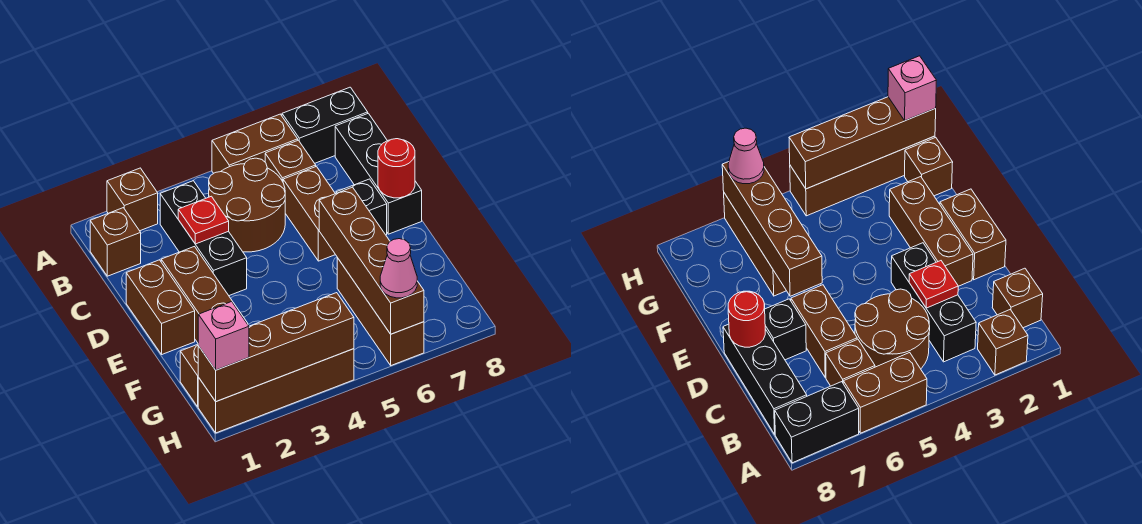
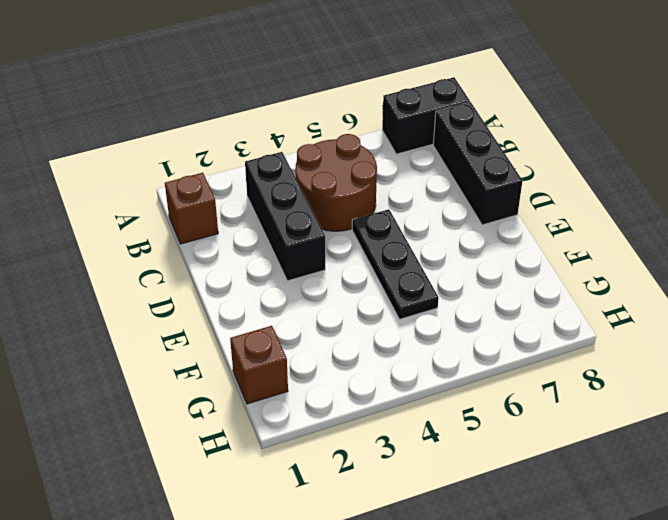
black 1x3 plate [352,209,439,319] -> none
none -> brown 1x1 brick [107,168,158,231]
none -> brown 1x2 brick [212,114,298,173]
none -> brown 1x1 brick [265,140,316,182]

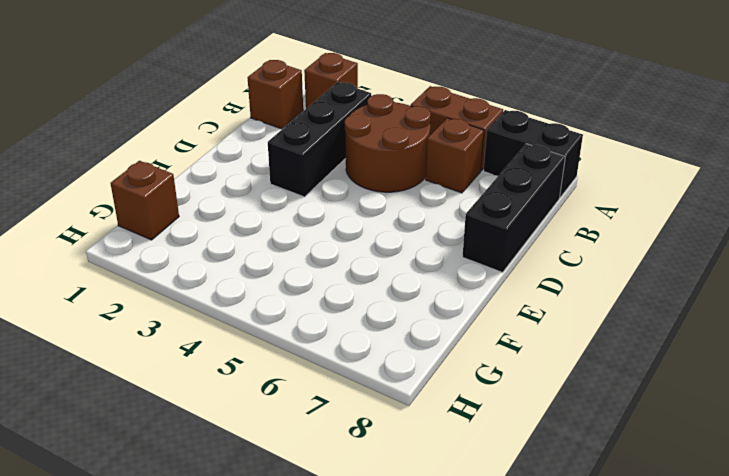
none -> brown 1x2 brick [283,166,335,261]
none -> brown 1x2 brick [126,260,195,354]
none -> brown 1x3 brick [161,247,248,343]

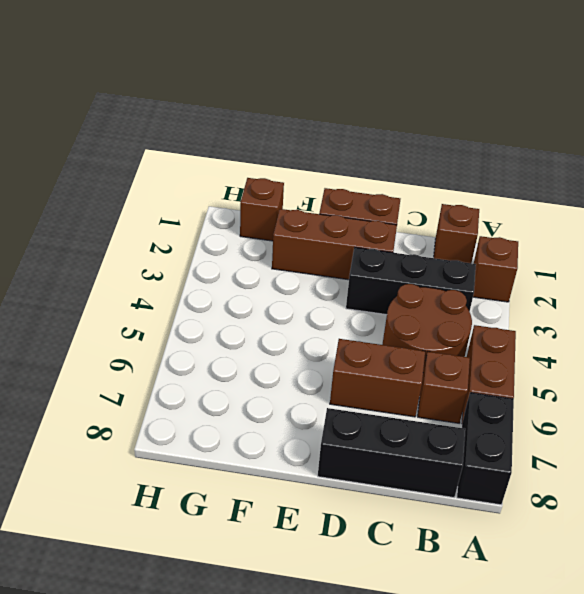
none -> black 1x1 brick [336,179,387,235]
none -> brown 1x3 brick [337,258,424,365]
none -> brown 1x4 brick [198,349,354,433]

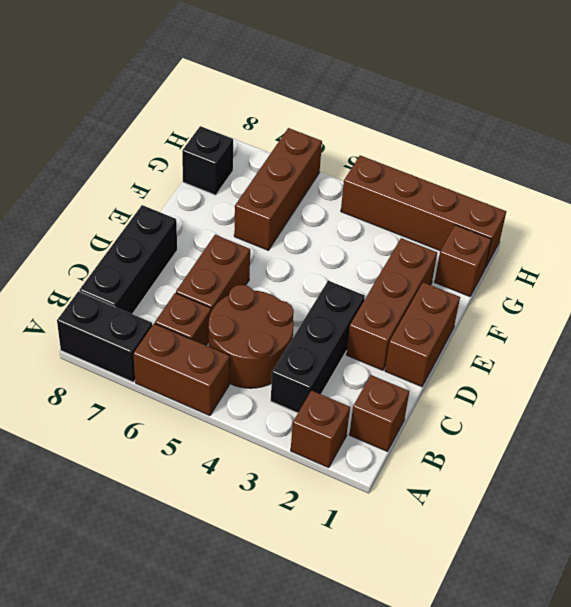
black 1x1 brick [182,126,233,195] -> black 1x1 brick moved to [336,179,387,235]
none -> red 1x1 plate [178,196,229,244]
none -> red 1x1 round brick [378,139,415,198]
none -> brown 1x4 brick [319,187,424,334]

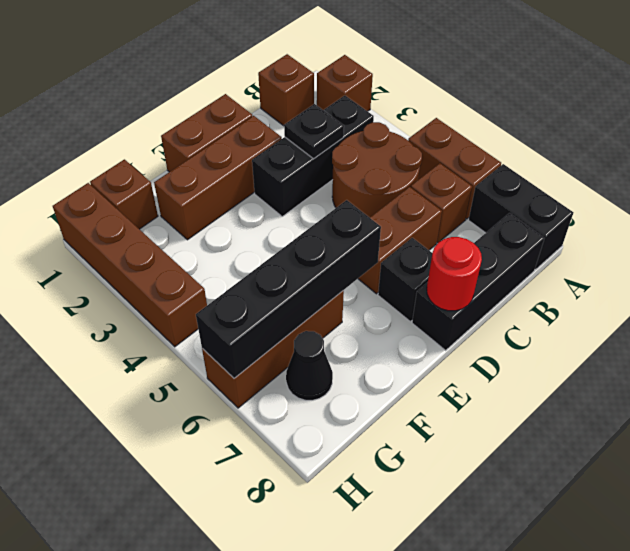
black 1x1 plate [284,104,344,159] -> red 1x1 plate [178,196,229,244]
black 1x4 brick [196,200,381,378] -> brown 1x4 brick [319,187,424,334]
black 1x1 cone [286,331,333,400] -> none
none -> brown 1x4 brick [198,293,354,402]
none -> pink 1x1 brick [198,302,249,370]
none -> pink 1x1 cone [380,239,417,298]

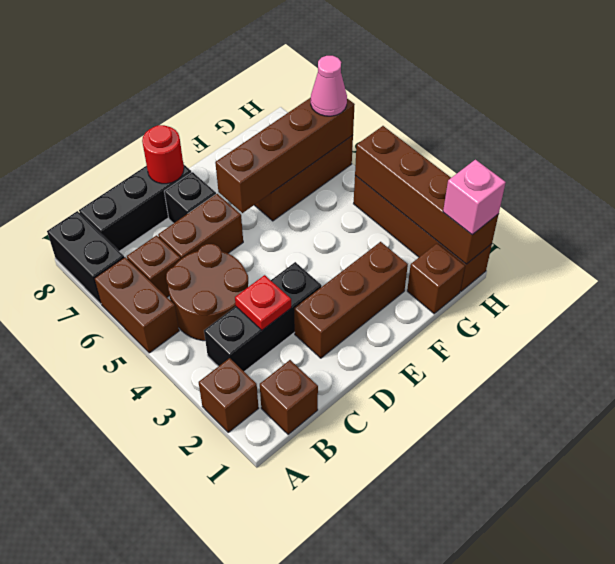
none -> brown 1x2 brick [126,260,195,354]

